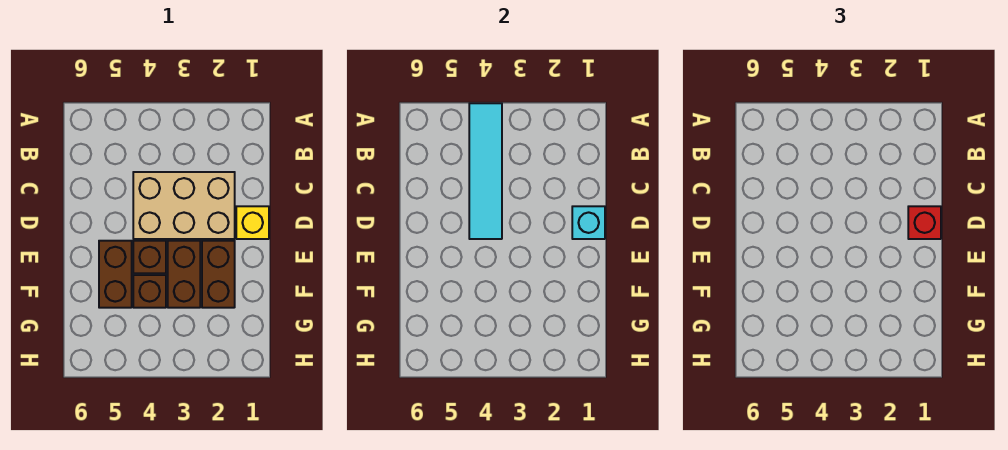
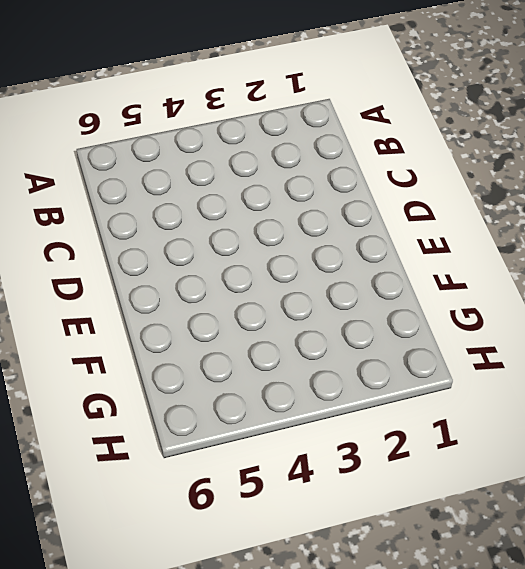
none -> tan 2x3 brick [133,172,235,239]
none -> yellow 1x1 brick [236,206,269,239]

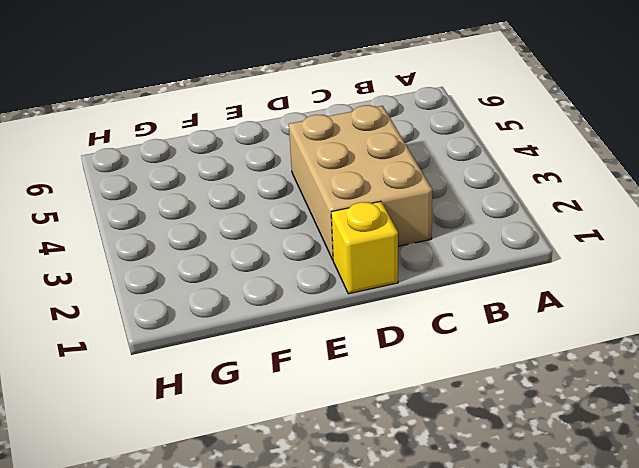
none -> brown 1x2 brick [202,241,235,308]
none -> brown 1x2 brick [168,241,200,308]

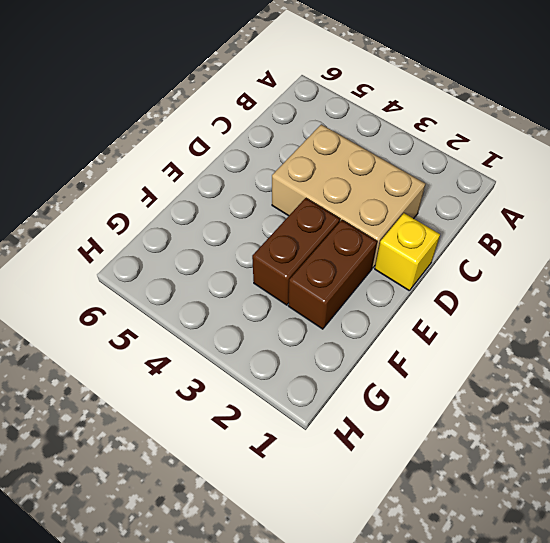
none -> brown 1x1 brick [133,241,166,273]
none -> brown 1x2 brick [99,241,132,308]

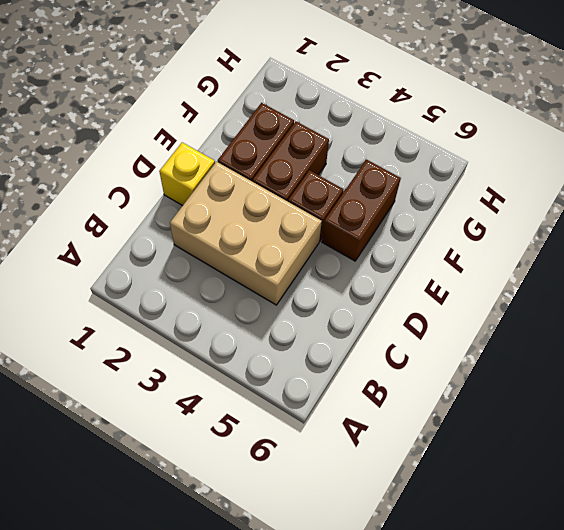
none -> brown 1x1 brick [133,275,166,308]
none -> cyan 1x4 tile [469,103,502,239]

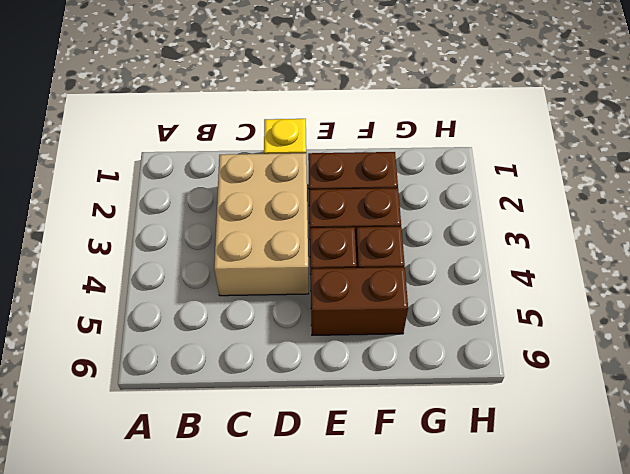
none -> cyan 1x4 tile [469,103,502,239]
none -> cyan 1x1 brick [572,206,605,239]

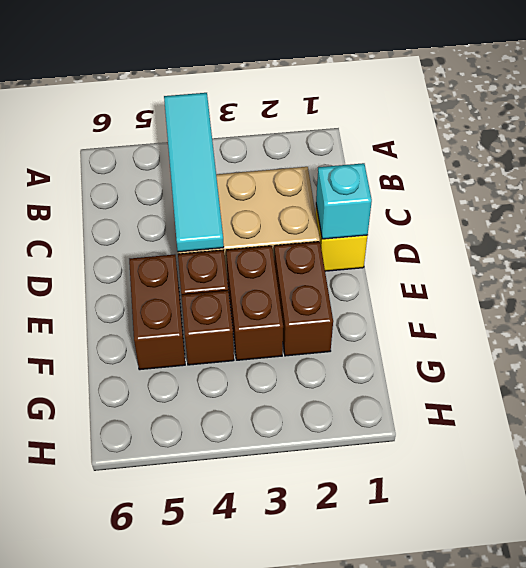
none -> red 1x1 brick [908,206,941,239]

